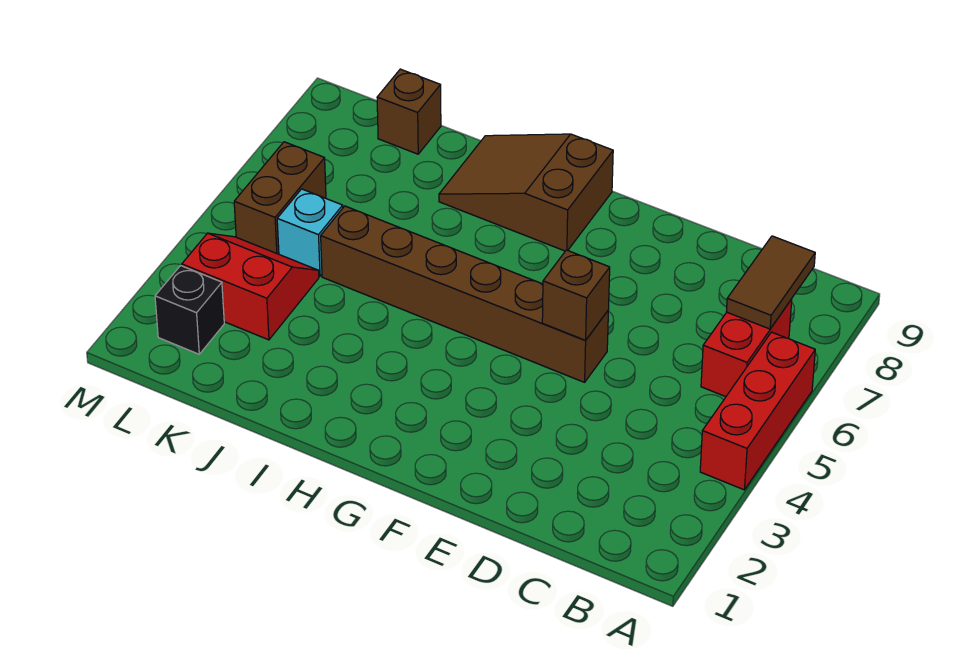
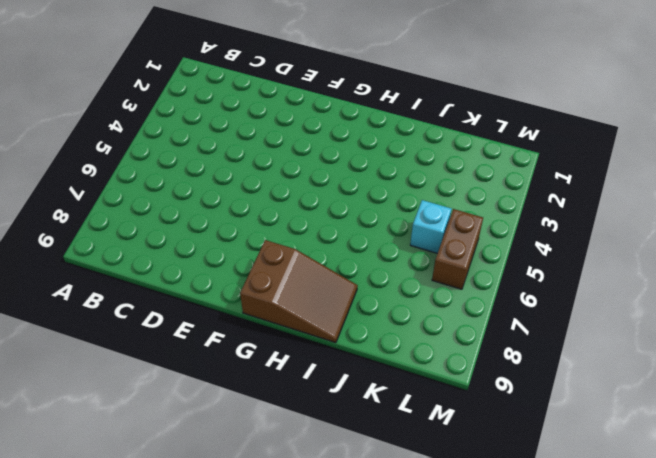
none -> red 1x3 brick [700,332,815,490]
none -> red 1x2 brick [701,299,792,397]

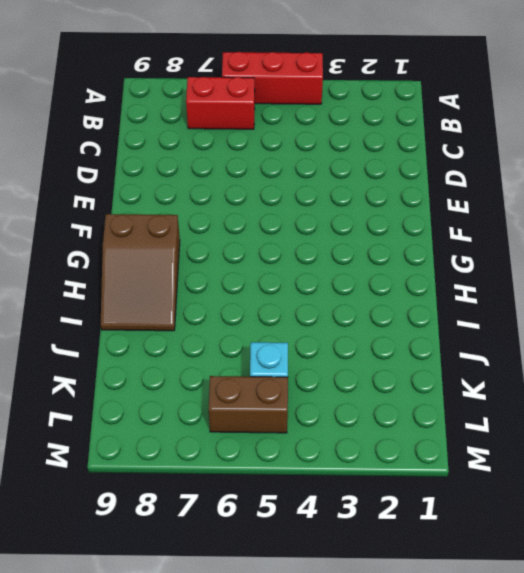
none -> brown 1x6 brick [321,206,608,382]
none -> red 2x2 slope [182,233,319,340]

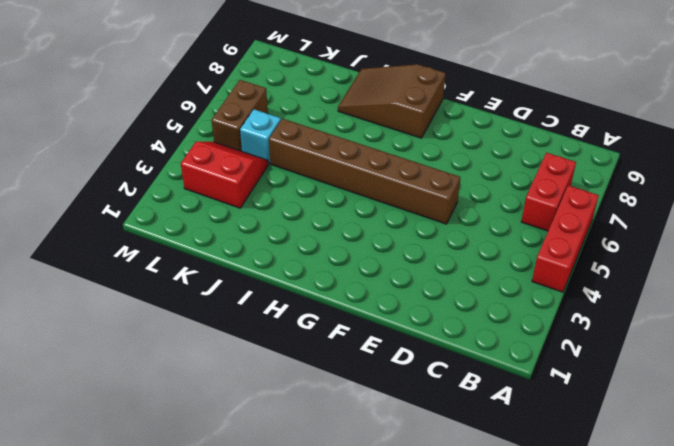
none -> brown 1x1 brick [377,69,441,154]
none -> black 1x1 brick [155,266,224,354]

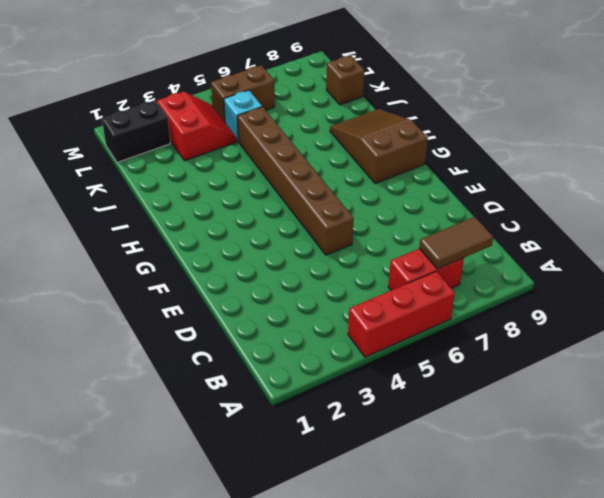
black 1x2 brick [102,101,170,162] -> black 1x1 brick [155,266,224,354]
none -> brown 1x1 brick [542,250,610,340]

